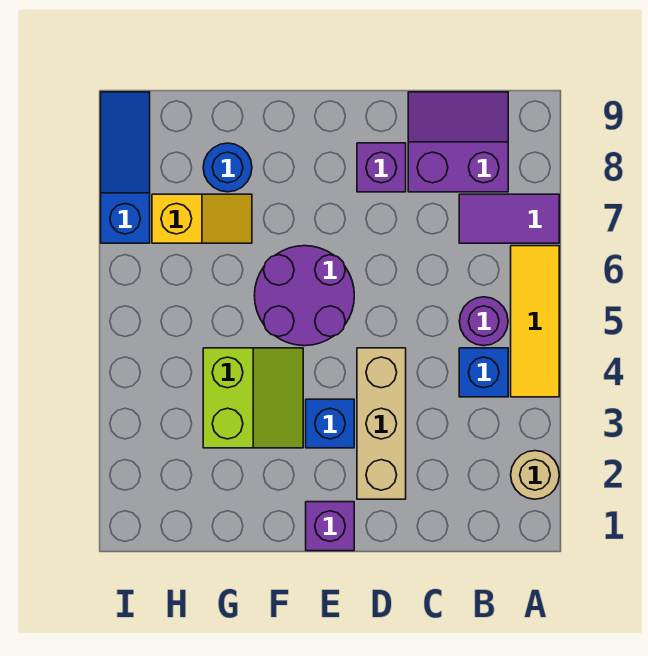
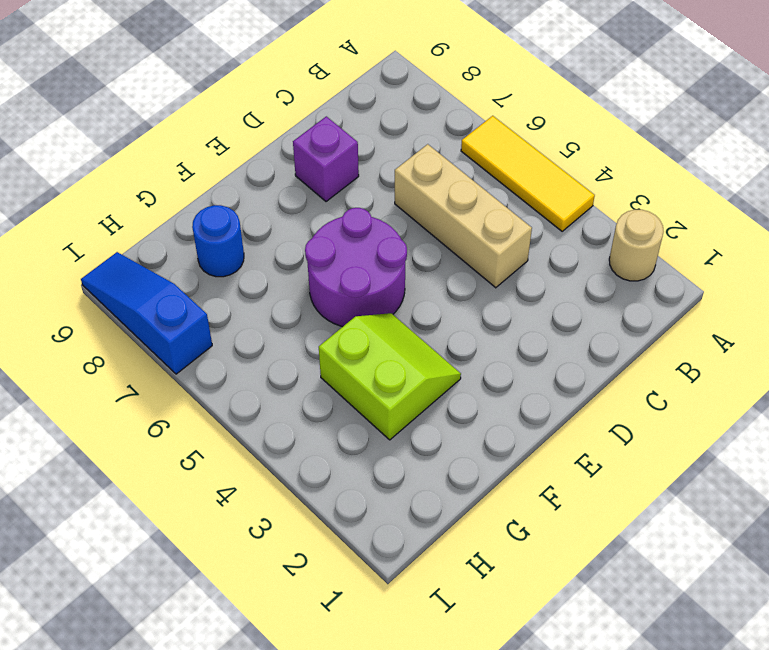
tan 1x3 brick [395,144,532,288] -> tan 1x3 brick moved to [357,348,406,499]
none -> purple 1x2 tile [459,194,559,243]
none -> blue 1x1 brick [459,348,508,397]
none -> purple 1x1 round brick [459,297,508,346]

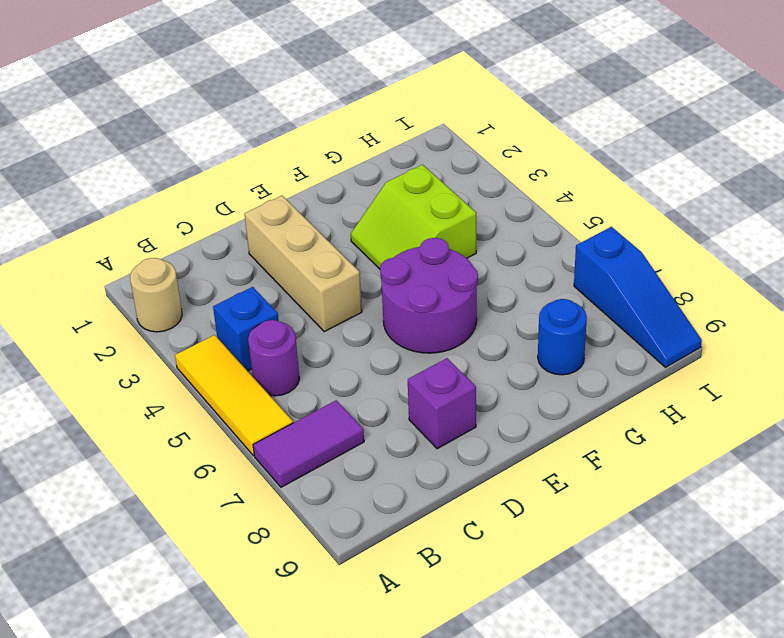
none -> purple 2x2 slope [408,92,508,192]
none -> purple 1x1 brick [306,502,354,551]
none -> blue 1x1 brick [306,399,354,448]

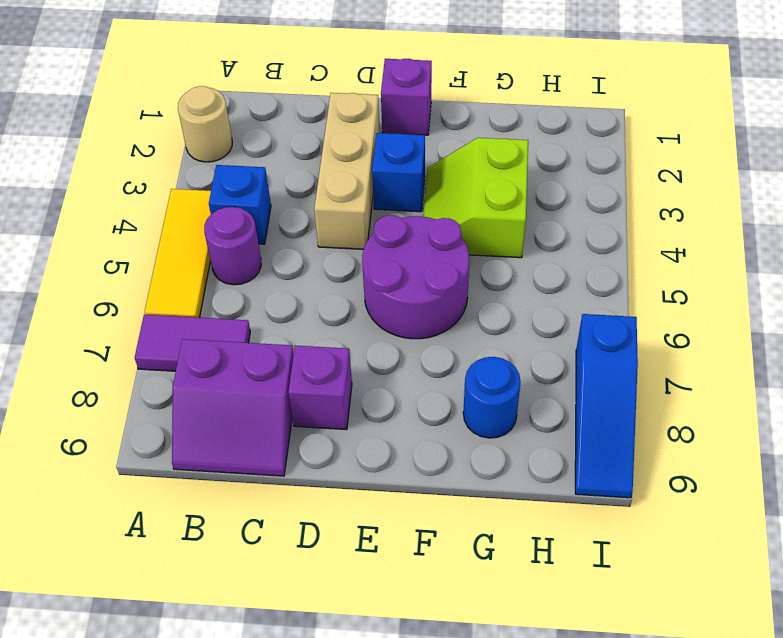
none -> yellow 1x2 slope [152,194,252,243]

